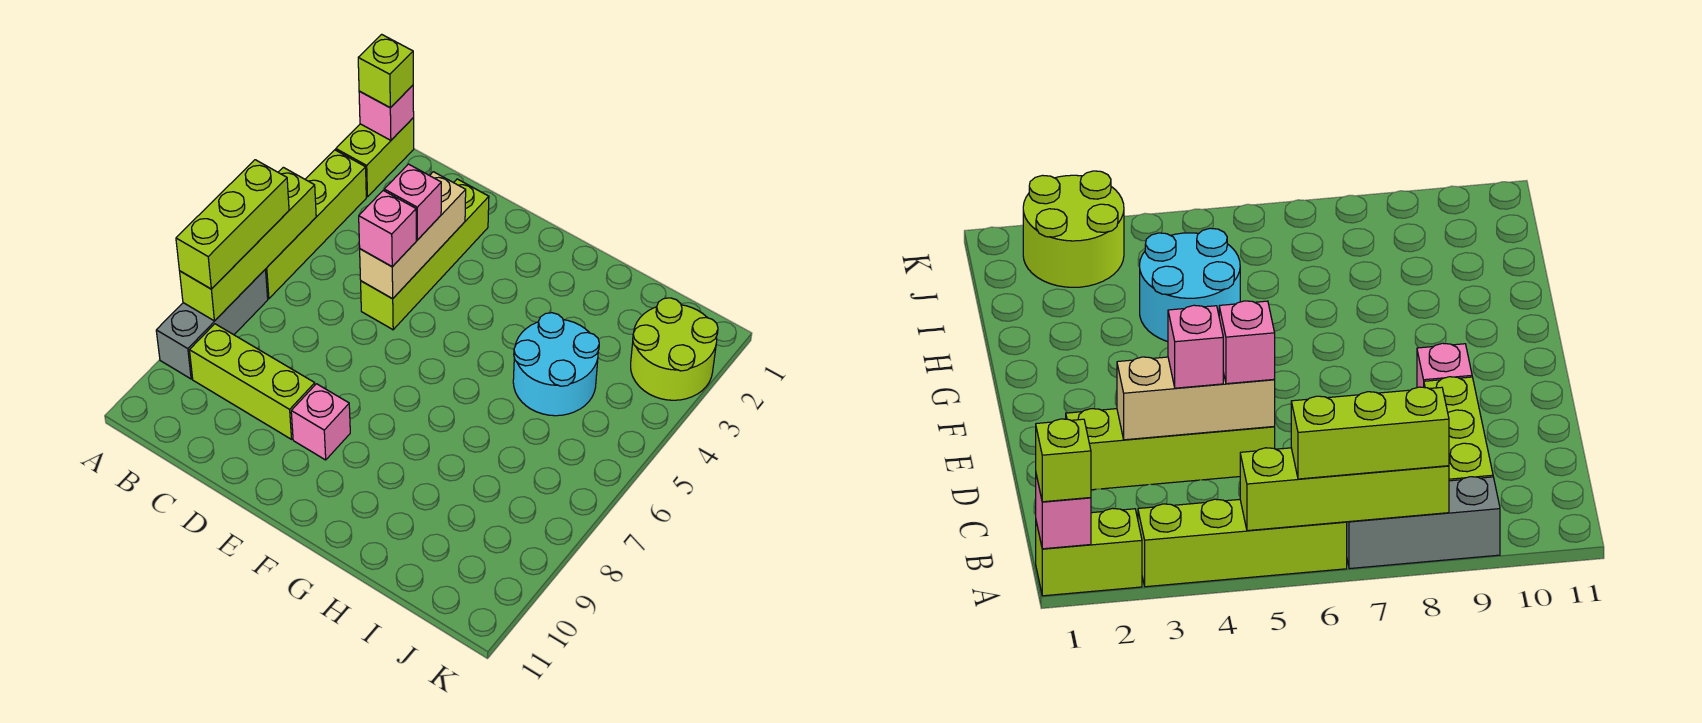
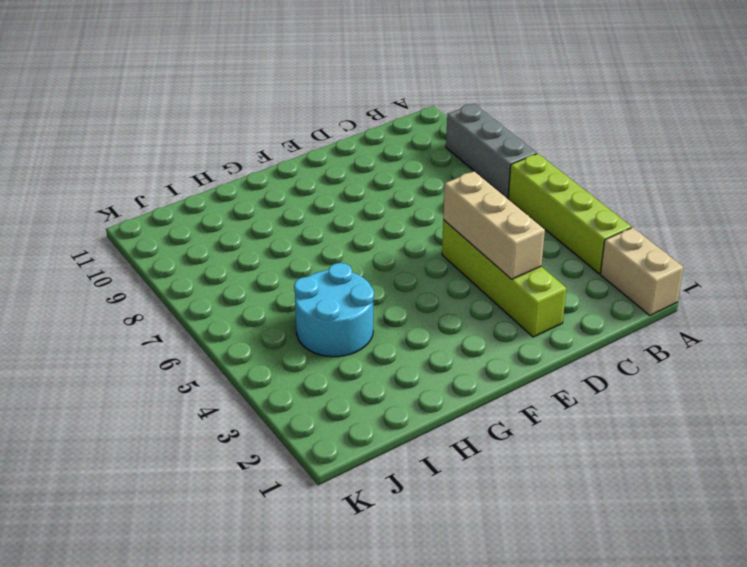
tan 1x2 brick [600,227,684,315] -> lime 1x2 brick [336,118,414,197]
none -> lime 1x3 brick [190,324,315,439]
none -> pink 1x1 brick [291,384,350,460]
none -> lime 2x2 round brick [631,298,718,400]

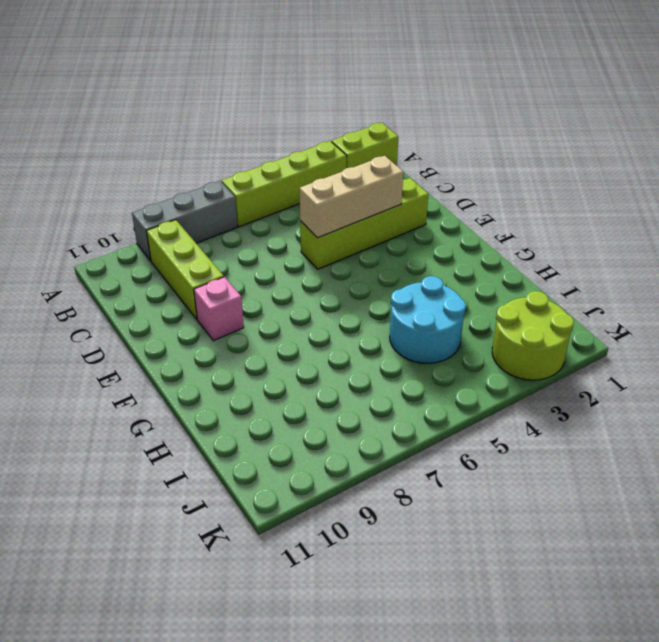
none -> pink 1x1 brick [359,85,414,140]
none -> lime 1x4 brick [180,167,316,321]
none -> lime 1x1 brick [358,34,413,108]

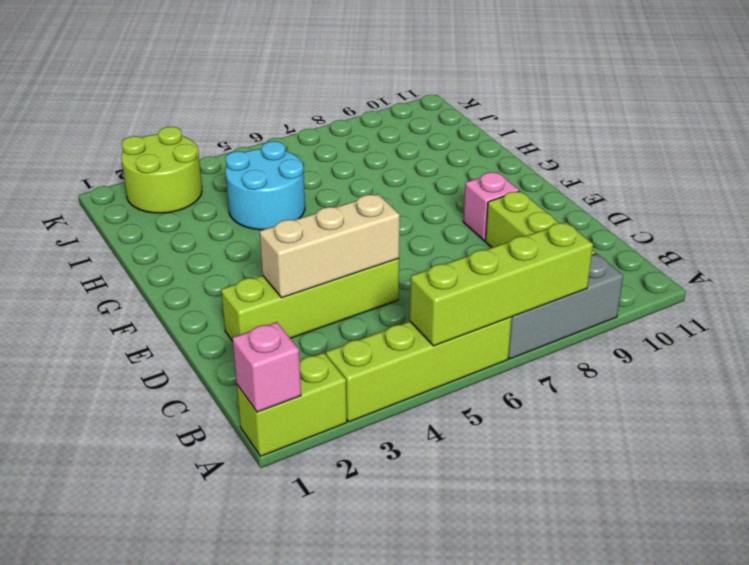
none -> lime 1x1 brick [358,34,413,108]
none -> lime 1x3 brick [176,160,289,289]
none -> pink 1x1 brick [384,164,441,240]

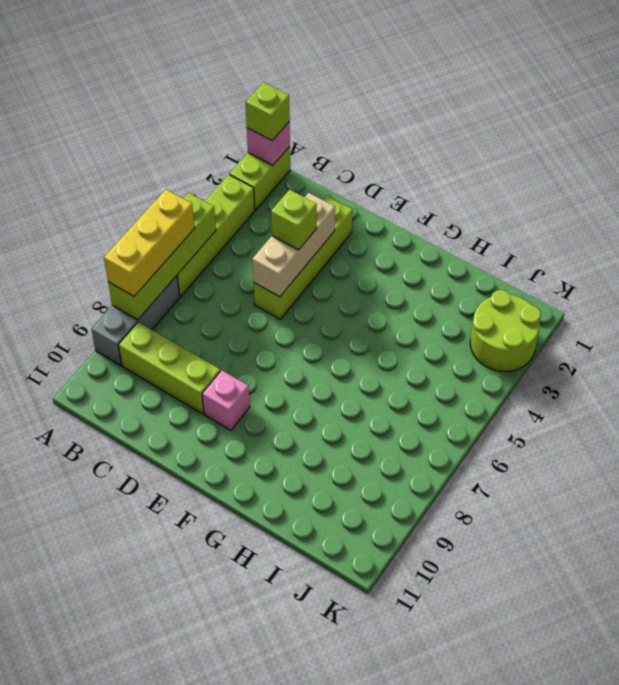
yellow 1x3 brick [104,190,195,296] -> lime 1x3 brick [176,160,289,289]
lime 1x1 brick [271,190,317,250] -> pink 1x1 brick [384,164,441,240]
none -> cyan 2x2 round brick [513,313,599,416]
none -> pink 1x1 brick [359,190,416,267]

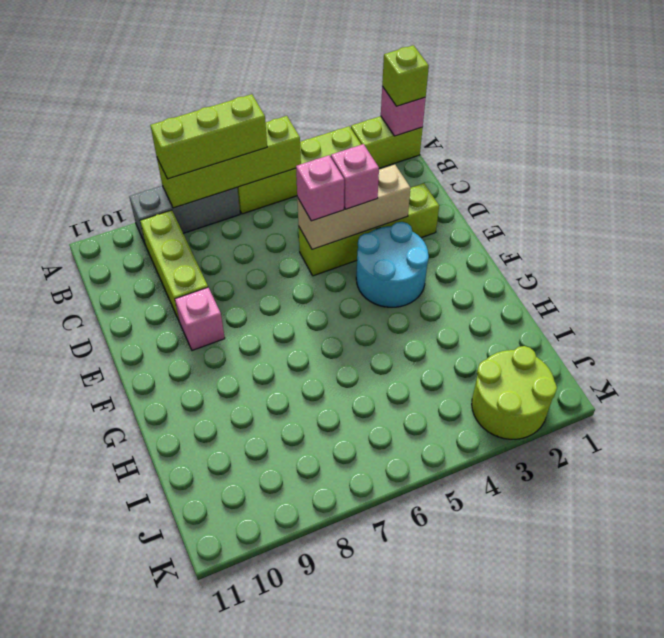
cyan 2x2 round brick [356,222,429,307] -> cyan 2x2 round brick moved to [513,313,599,416]

